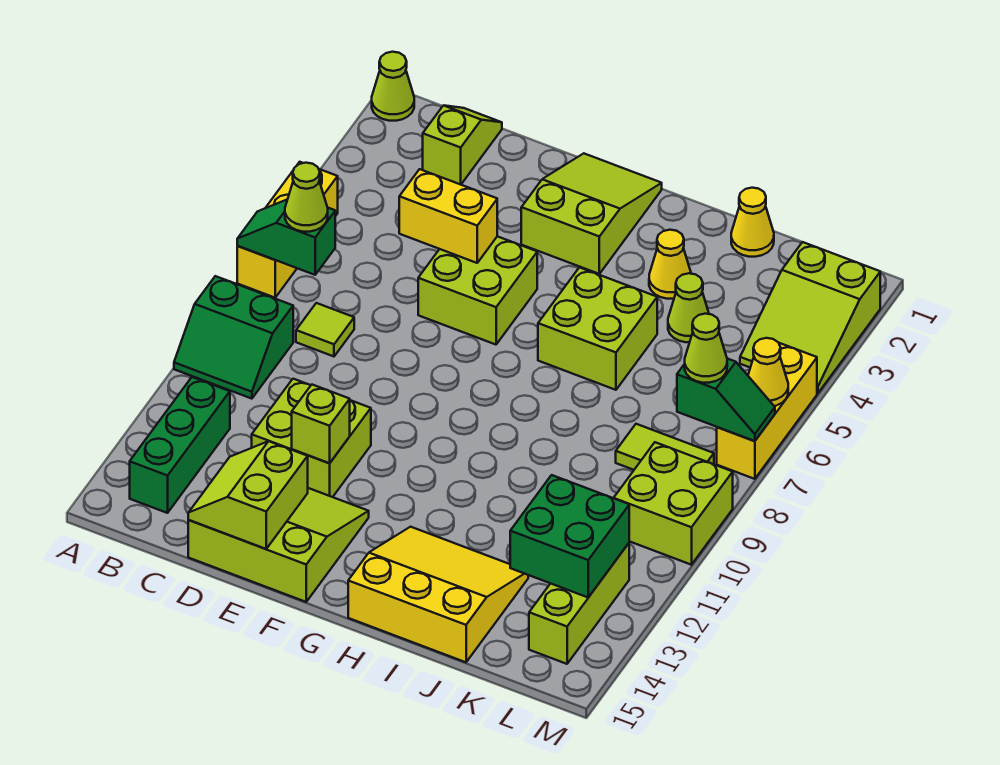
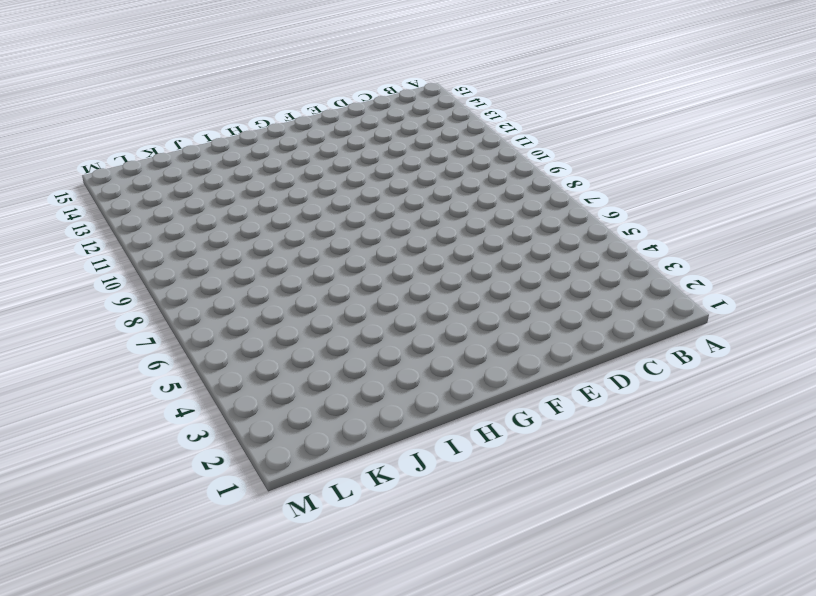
none -> lime 1x1 cone [372,52,414,121]
none -> yellow 1x3 brick [237,162,338,298]
none -> green 2x2 slope [174,276,293,399]

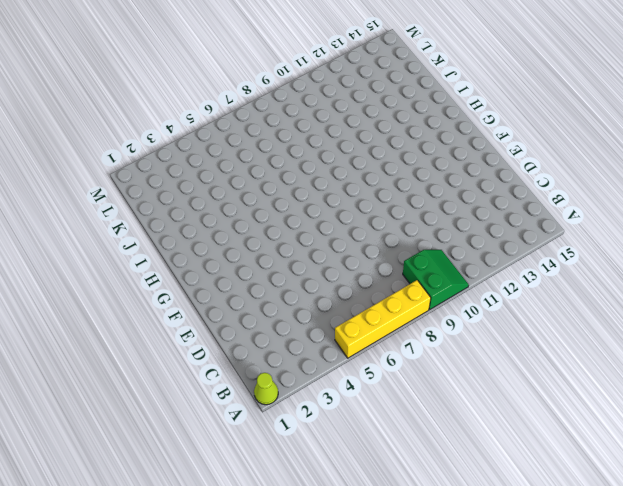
yellow 1x4 brick [335,280,431,358] -> yellow 1x3 brick [237,162,338,298]
none -> green 1x3 brick [130,377,230,513]
none -> lime 1x2 slope [423,105,502,184]
none -> lime 1x1 tile [296,303,354,356]

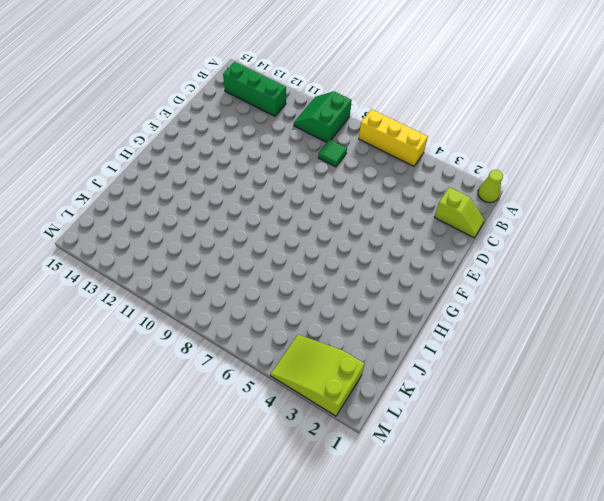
green 1x1 tile [318,139,347,167] -> lime 1x1 tile [296,303,354,356]
none -> lime 2x2 brick [252,379,371,497]
none -> lime 3x3 slope [188,488,369,602]
none -> lime 2x2 brick [418,236,537,345]

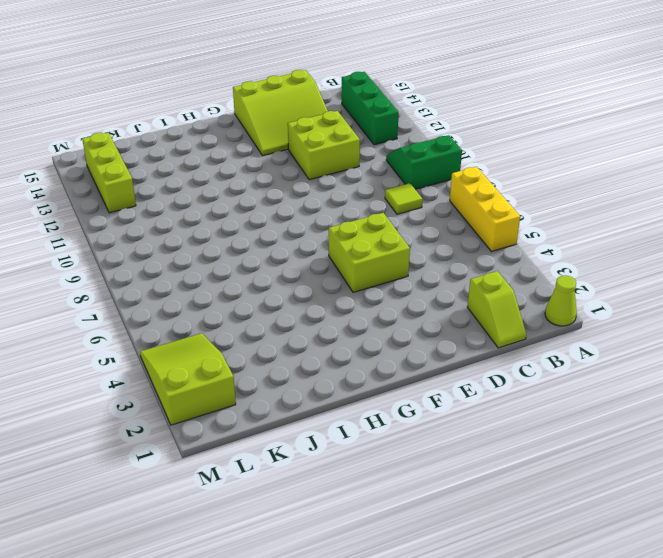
none -> lime 2x3 slope [521,153,662,274]
none -> lime 2x2 brick [538,268,657,390]
none -> yellow 3x3 slope [348,527,528,662]

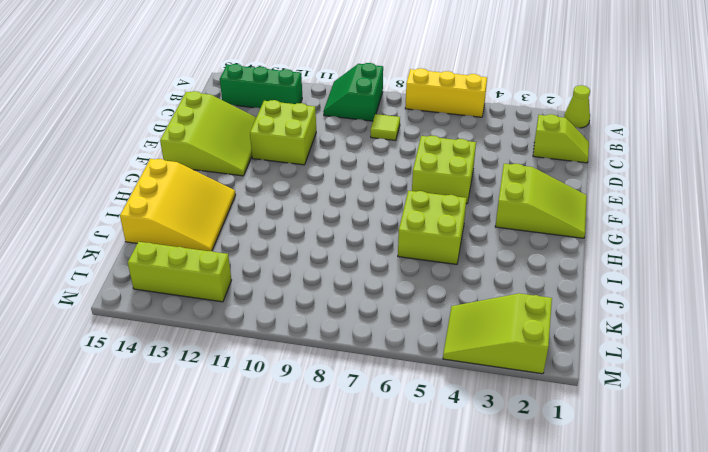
none -> yellow 1x1 cone [649,230,691,299]
none -> yellow 1x1 cone [731,188,774,257]
none -> lime 1x1 cone [668,273,709,342]

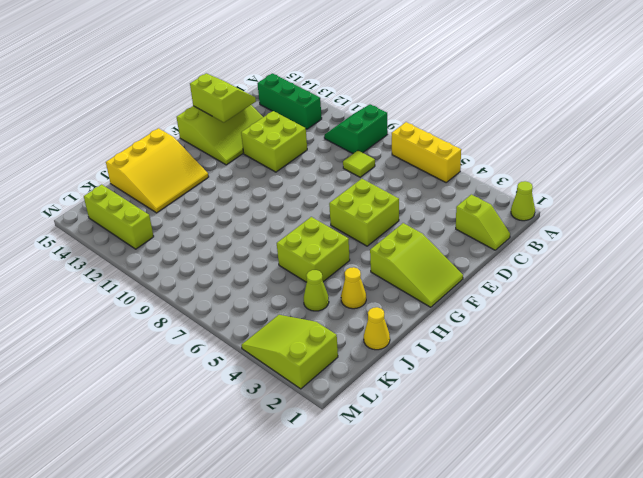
none -> lime 1x2 tile [616,424,714,470]
none -> lime 2x2 brick [614,442,733,565]
none -> yellow 1x3 brick [717,343,817,479]

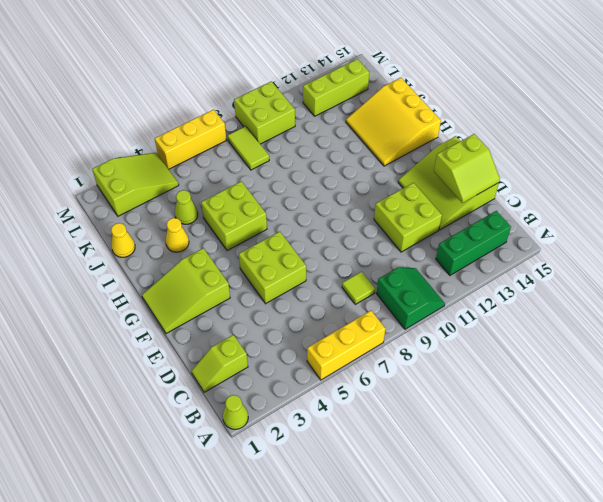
none -> green 1x2 slope [237,200,335,275]
none -> yellow 1x2 brick [399,169,497,263]
none -> lime 1x1 brick [292,385,350,463]

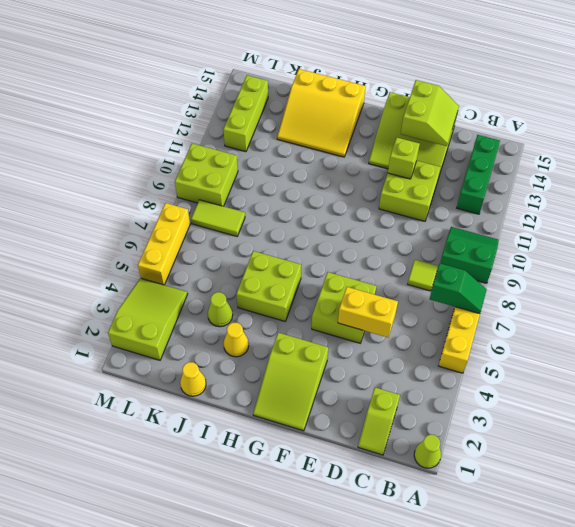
none -> green 2x2 brick [510,475,629,597]
none -> green 1x2 slope [677,359,775,441]
none -> yellow 1x1 cone [748,338,788,406]

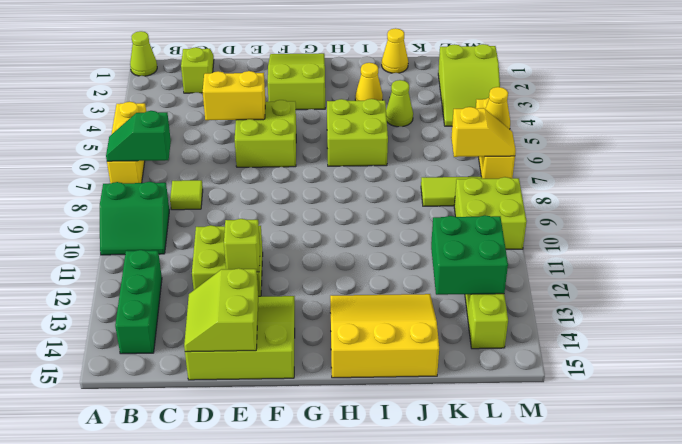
yellow 1x2 slope [451,107,516,157] -> green 1x2 slope [677,359,775,441]
none -> lime 1x1 cone [285,163,328,232]
none -> lime 1x1 cone [685,314,727,383]

